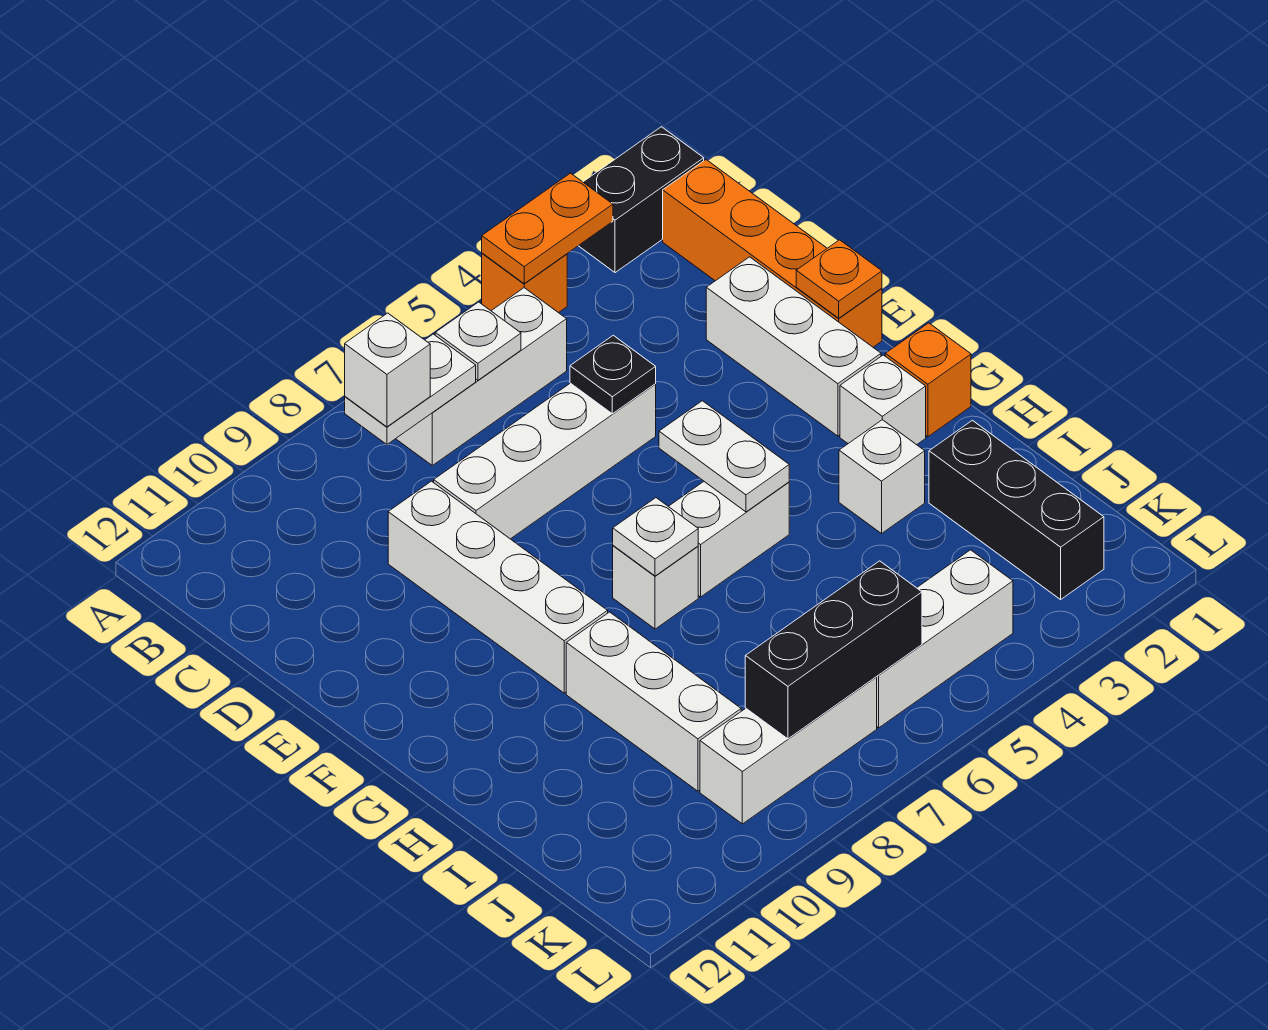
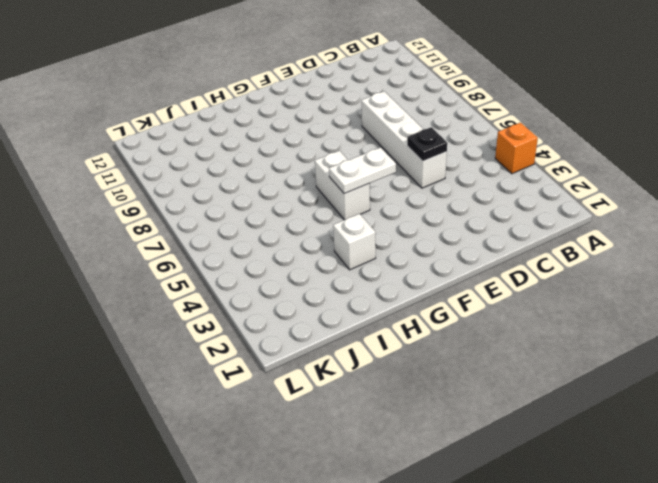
none -> black 1x2 brick [579,127,704,273]
none -> orange 1x4 brick [663,160,882,347]
none -> white 1x3 brick [396,288,567,465]

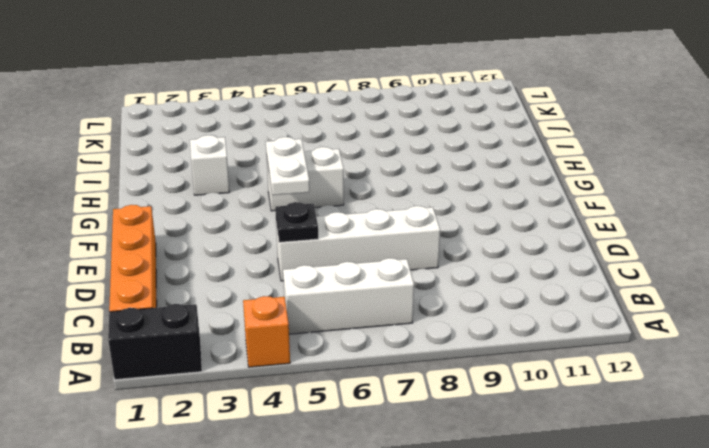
none -> white 1x3 brick [706,257,881,436]
none -> white 1x4 brick [388,481,608,693]
none -> orange 1x1 brick [885,323,971,437]

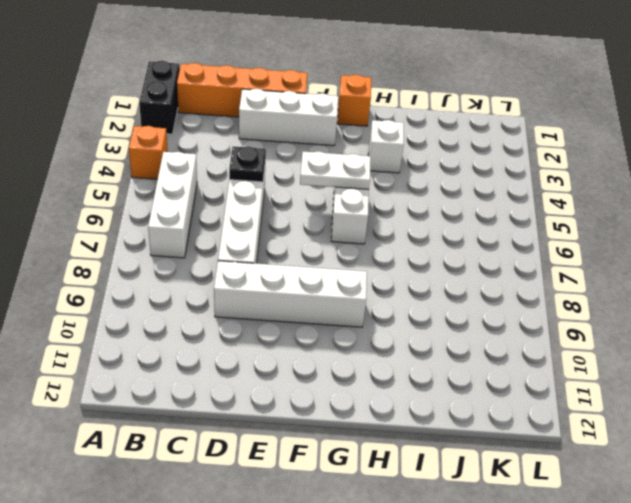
none -> white 1x1 brick [840,355,926,445]
none -> white 1x1 brick [613,546,698,629]
none -> white 1x3 brick [566,612,741,791]

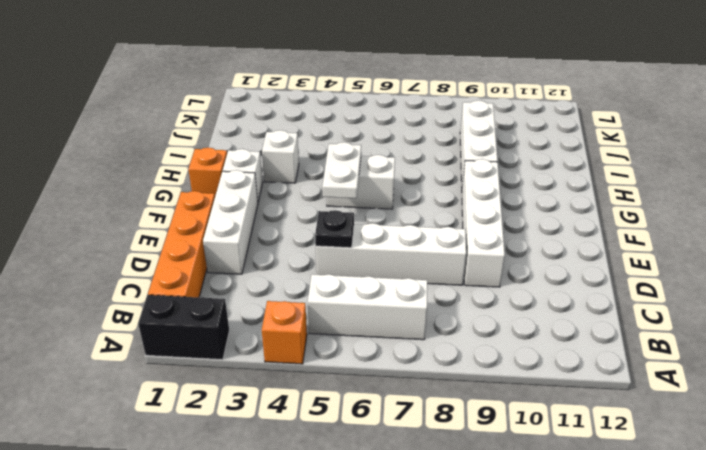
none -> white 1x1 brick [613,546,698,629]
none -> black 1x3 brick [929,420,1104,599]
none -> white 1x3 brick [877,550,1013,728]

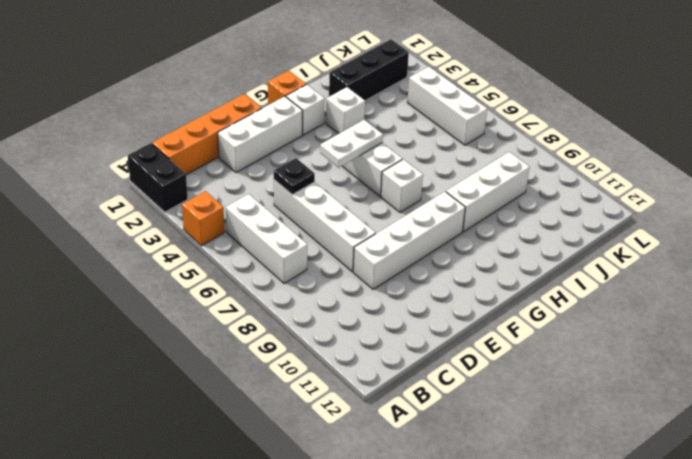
none -> white 1x3 brick [700,677,877,824]
none -> orange 1x2 plate [482,173,613,284]
none -> white 1x1 plate [435,302,521,380]

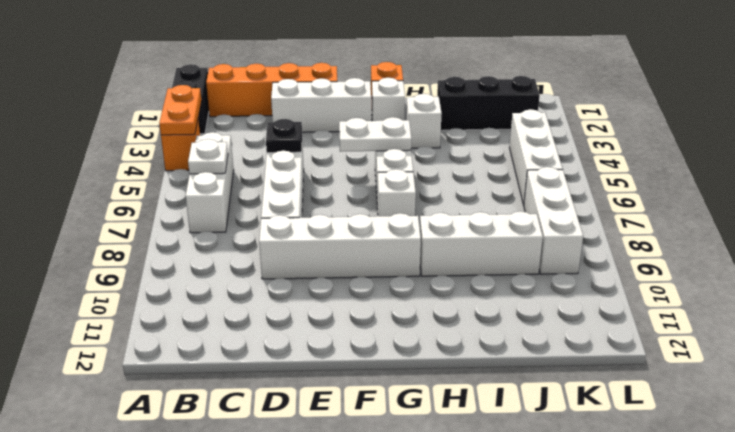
none -> white 1x2 plate [345,334,476,445]
none -> orange 1x1 plate [796,240,882,318]
none -> white 1x1 plate [613,498,698,576]

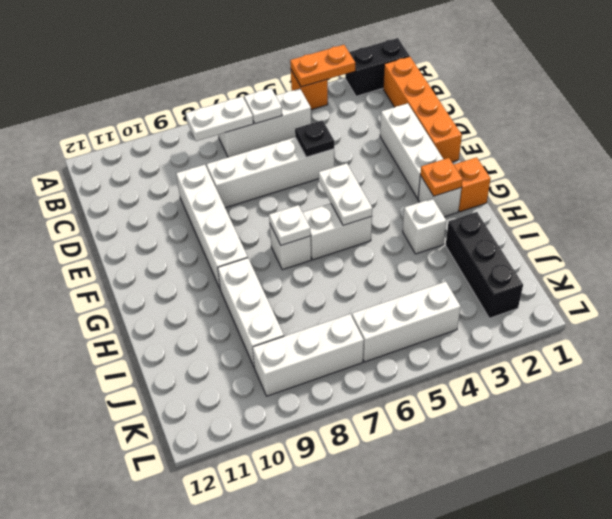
orange 1x1 plate [420,158,463,196] -> orange 1x1 plate moved to [796,240,882,318]
none -> black 1x3 brick [745,561,922,739]
none -> white 1x1 brick [345,313,430,427]

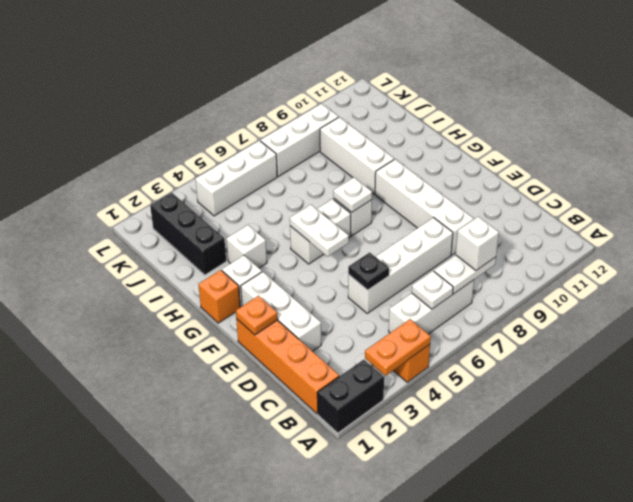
none -> black 1x3 brick [745,561,922,739]

